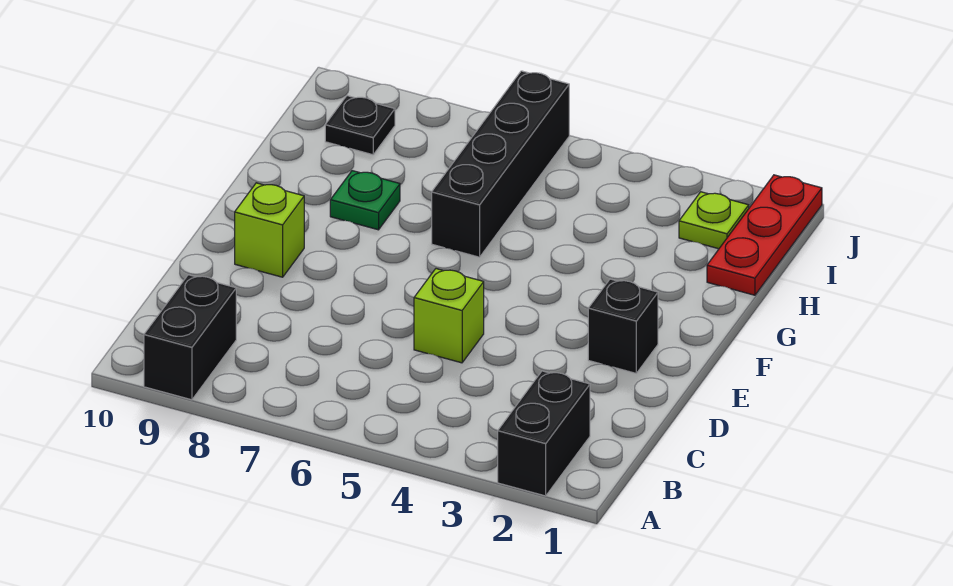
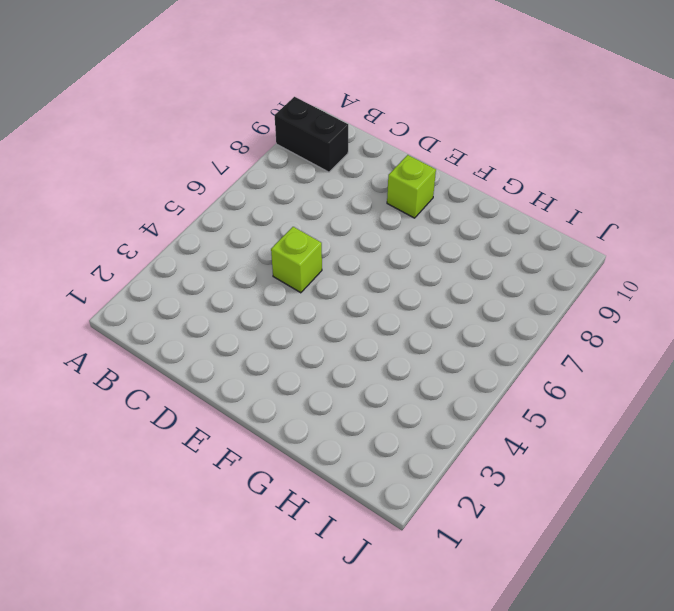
none -> black 1x2 brick [498,371,590,496]
none -> black 1x1 brick [588,279,658,373]

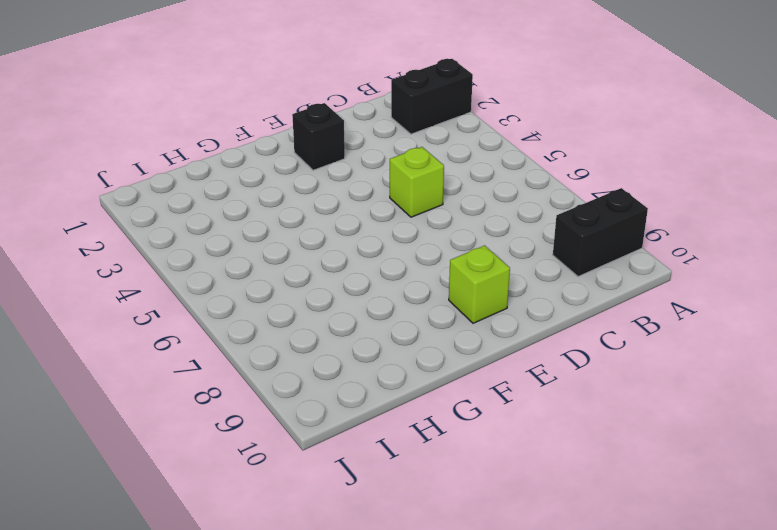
none -> black 1x4 brick [432,71,569,257]
none -> green 1x1 plate [330,171,400,230]

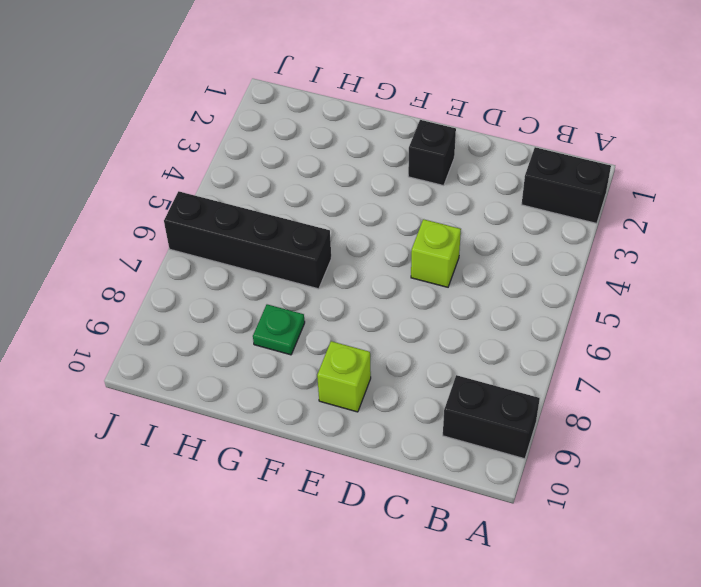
none -> red 1x3 plate [707,175,822,295]
none -> lime 1x1 plate [679,192,749,249]

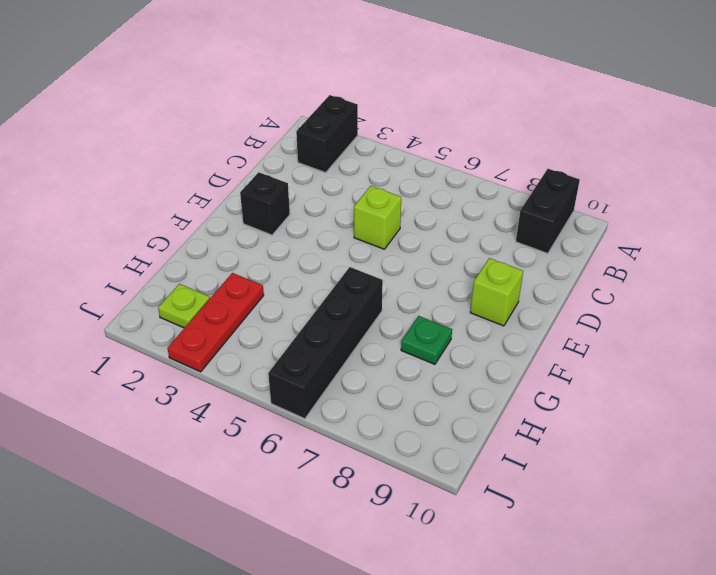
red 1x3 plate [167,273,264,372] -> red 1x3 plate moved to [707,175,822,295]
none -> black 1x1 plate [325,96,395,155]

